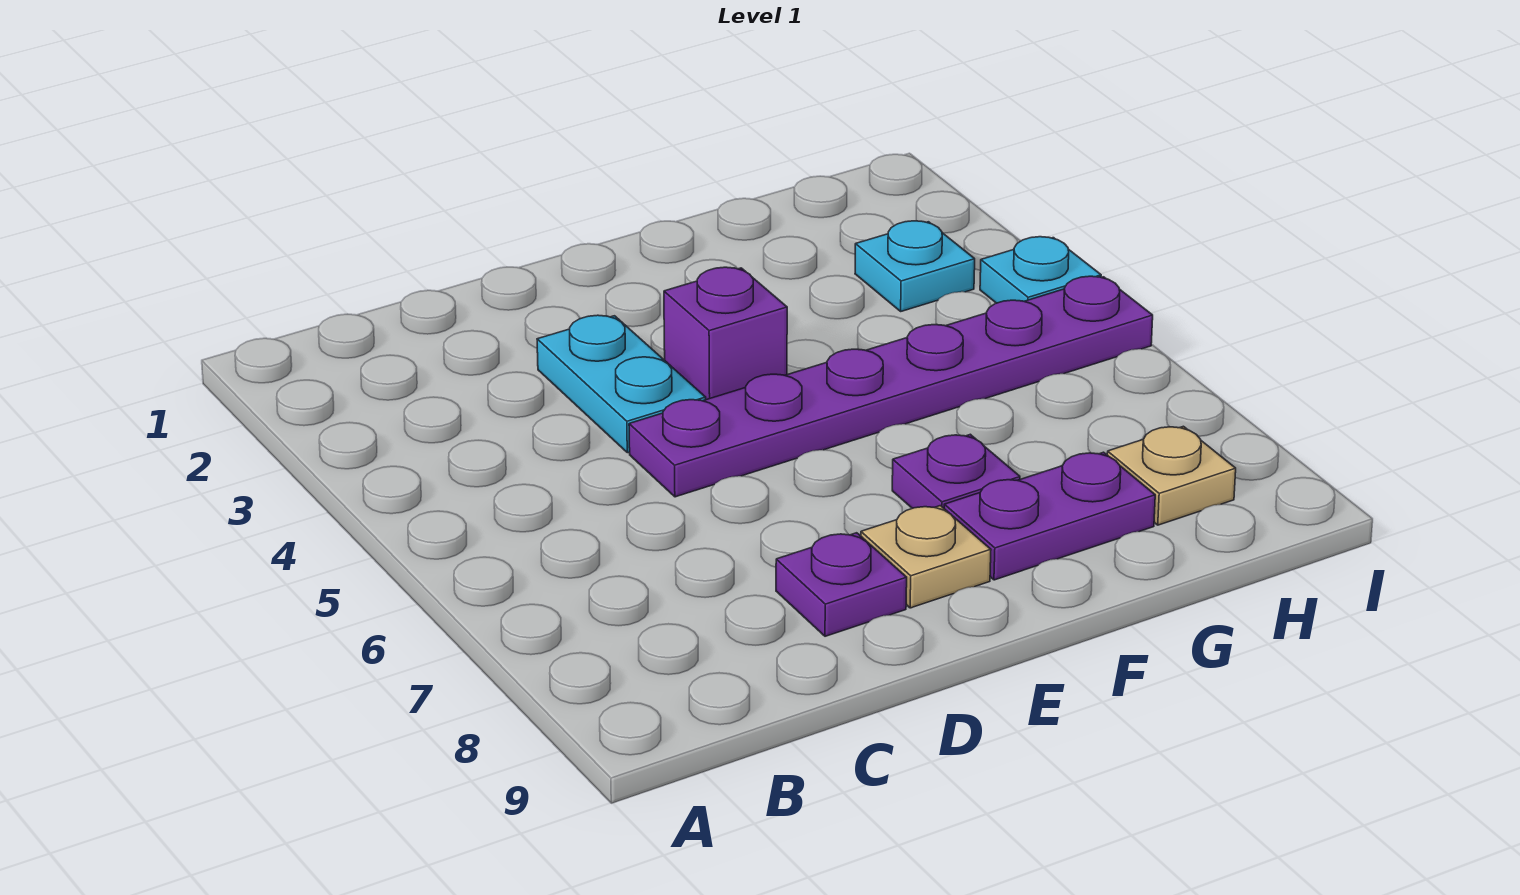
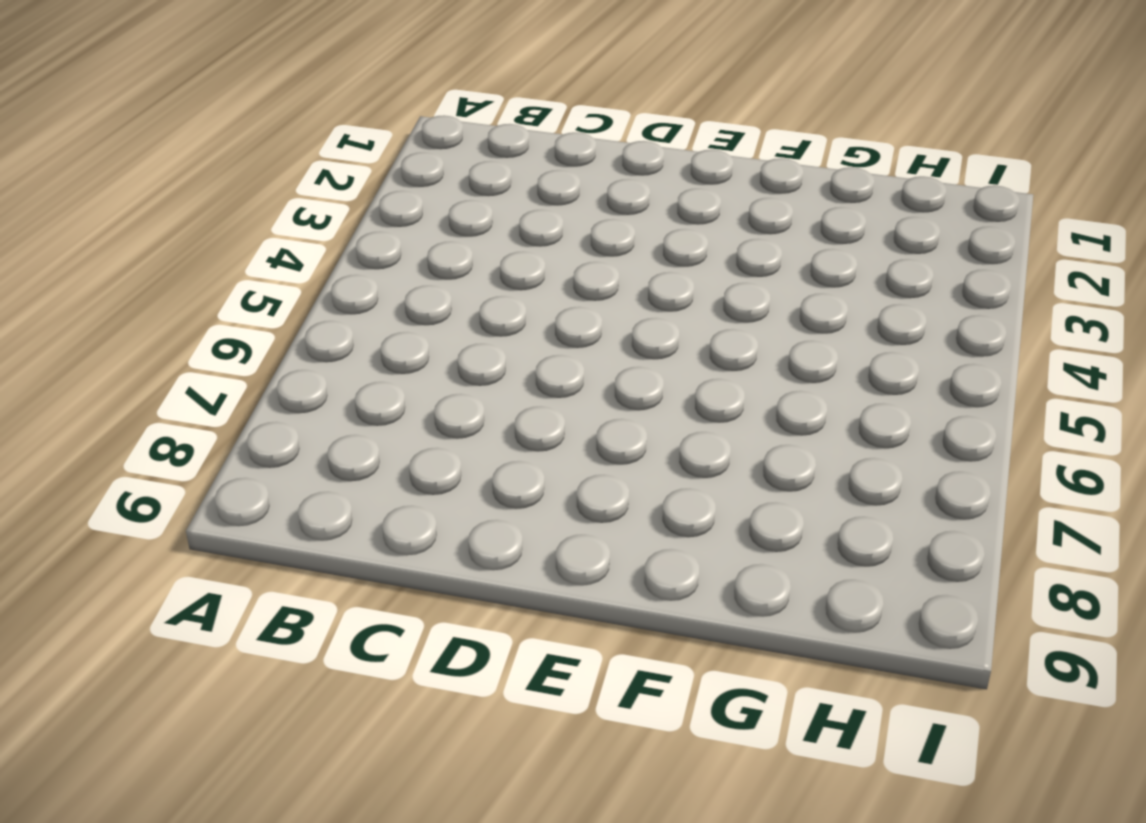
none -> cyan 1x2 plate [537,315,706,453]
none -> purple 1x6 plate [629,276,1153,497]

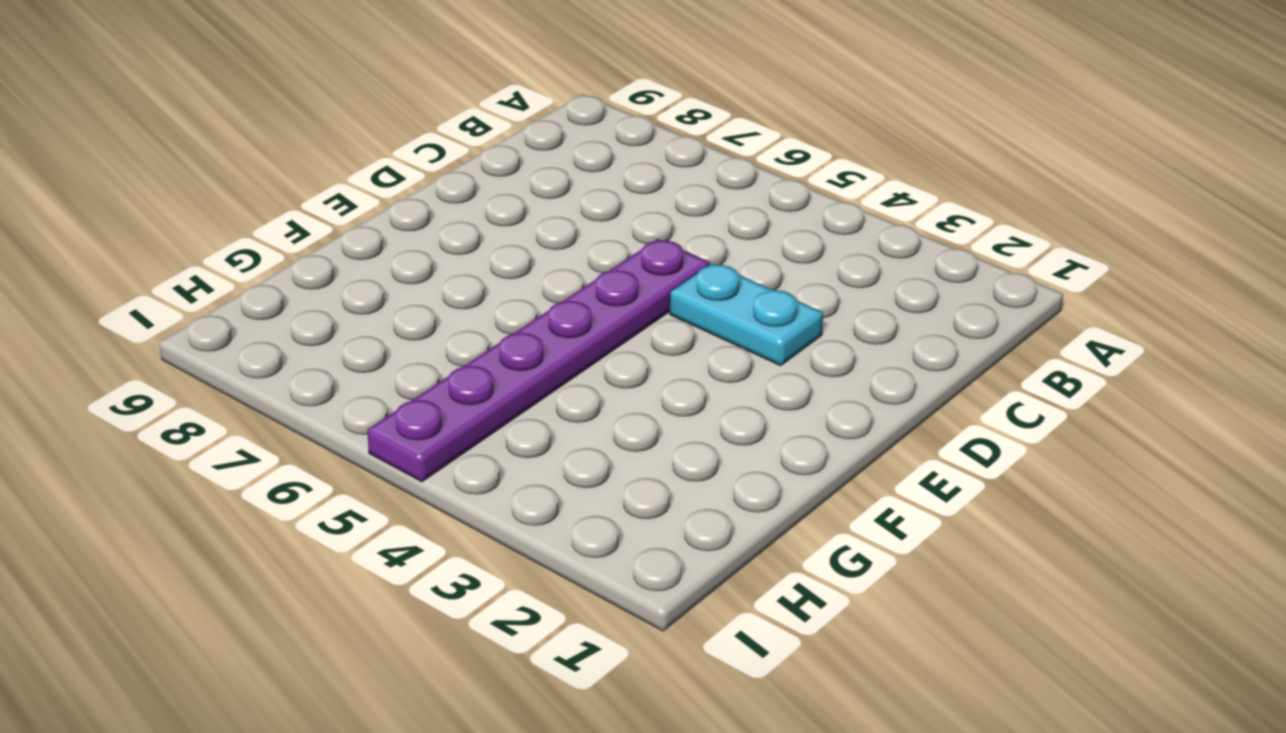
none -> purple 1x1 plate [776,533,907,636]
none -> purple 1x1 brick [664,267,787,400]

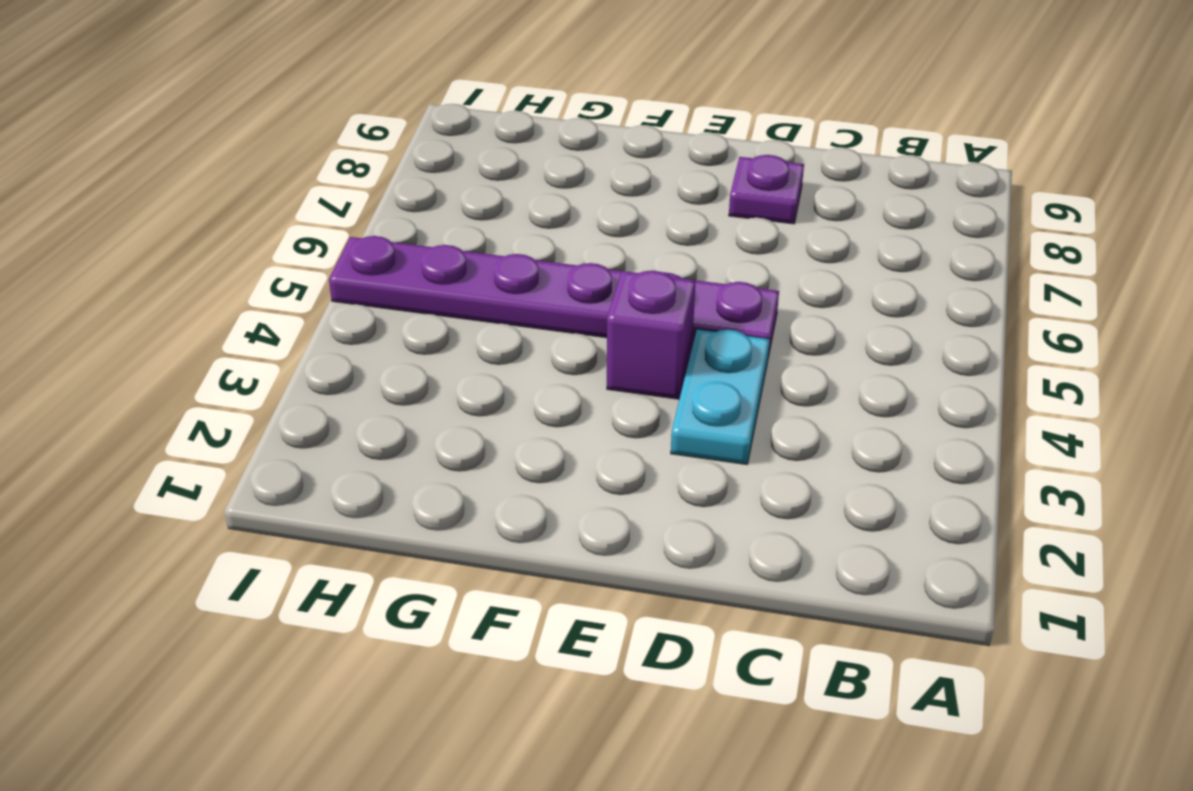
none -> tan 1x1 plate [861,506,991,608]
none -> purple 1x1 plate [892,434,1020,508]

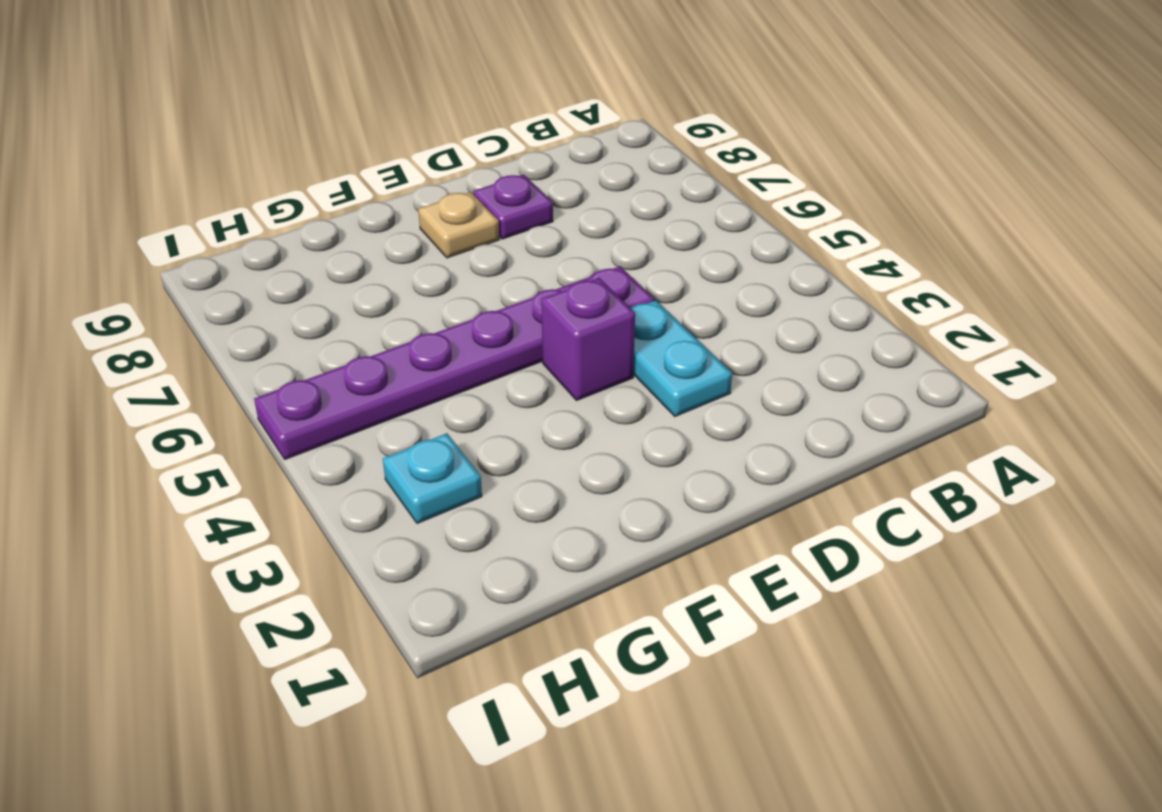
none -> purple 1x1 plate [892,434,1020,508]
none -> purple 1x2 plate [944,452,1155,580]

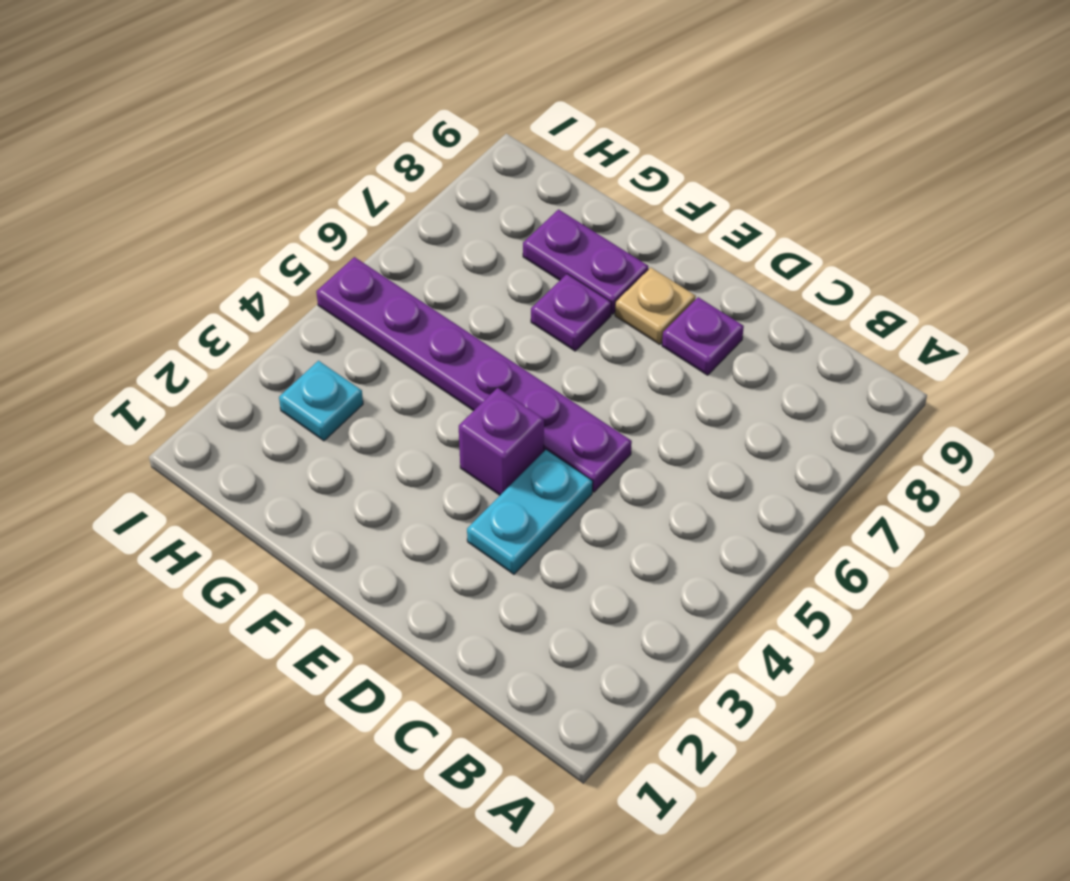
none -> tan 1x1 plate [1107,426,1236,525]
none -> cyan 1x1 plate [980,237,1101,303]

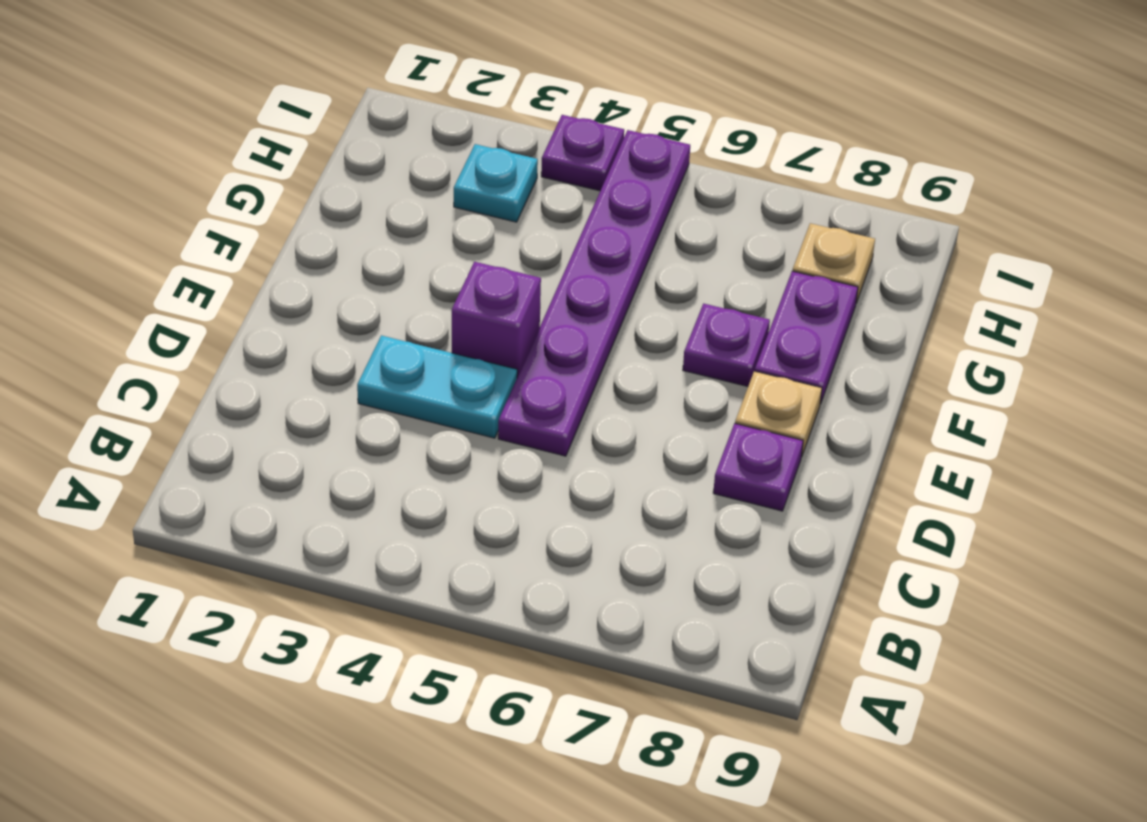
purple 1x1 plate [541,115,624,191] -> cyan 1x1 plate [980,237,1101,303]

